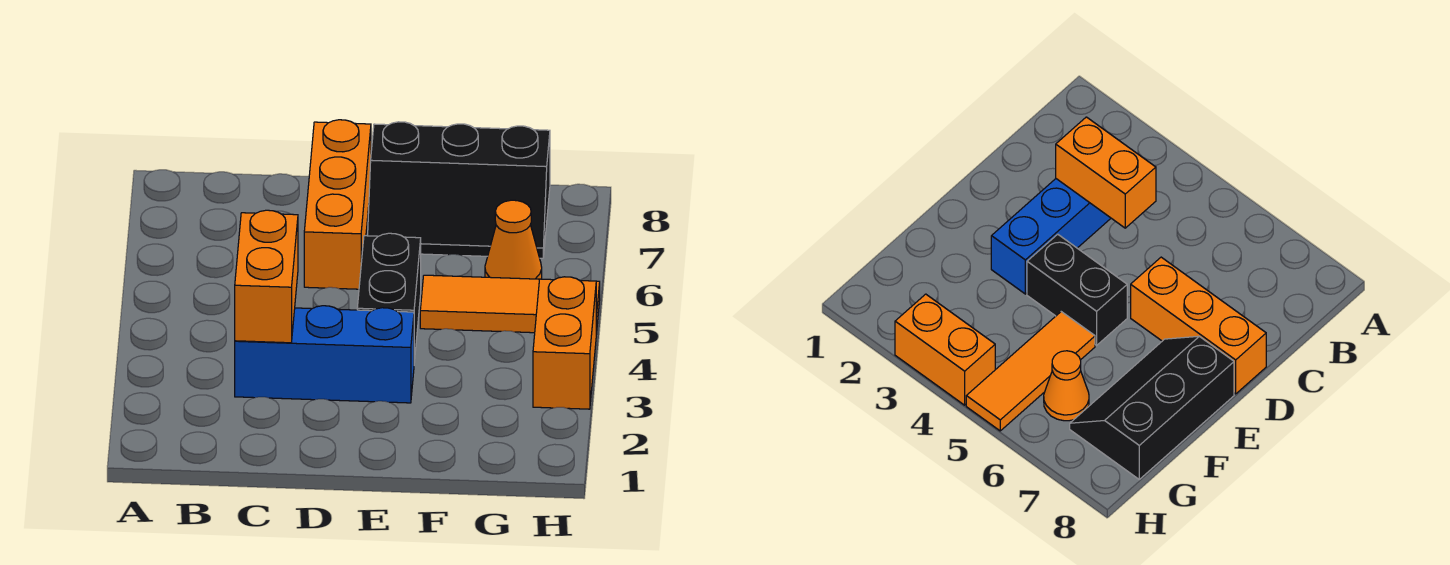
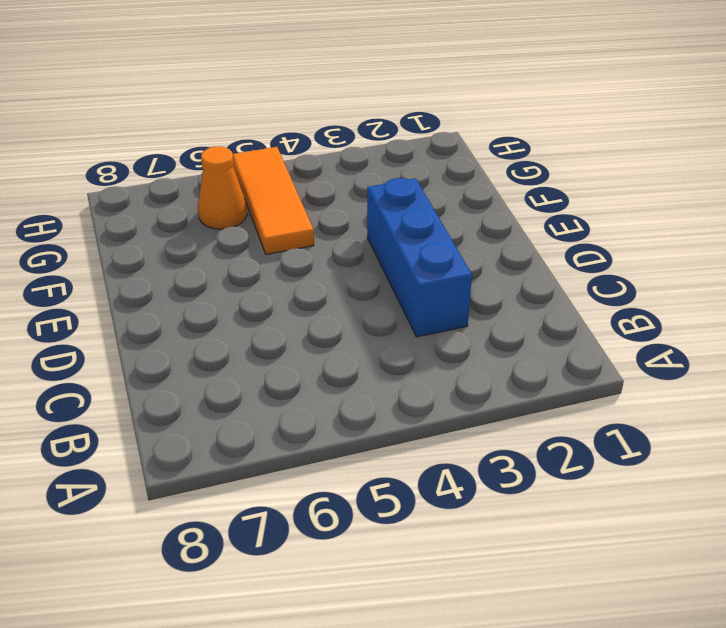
none -> orange 1x3 brick [304,120,371,289]
none -> black 1x2 brick [357,233,421,362]

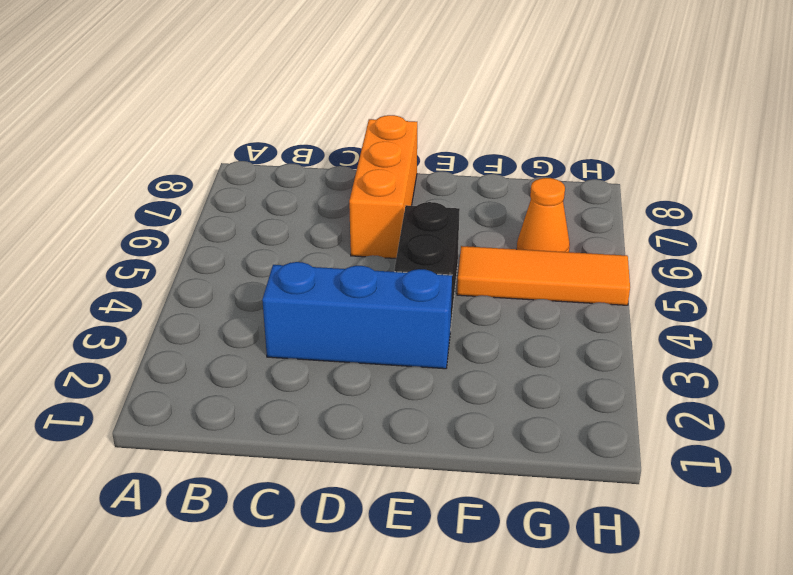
none -> black 2x3 slope [368,122,550,258]
none -> orange 1x2 brick [533,277,596,409]

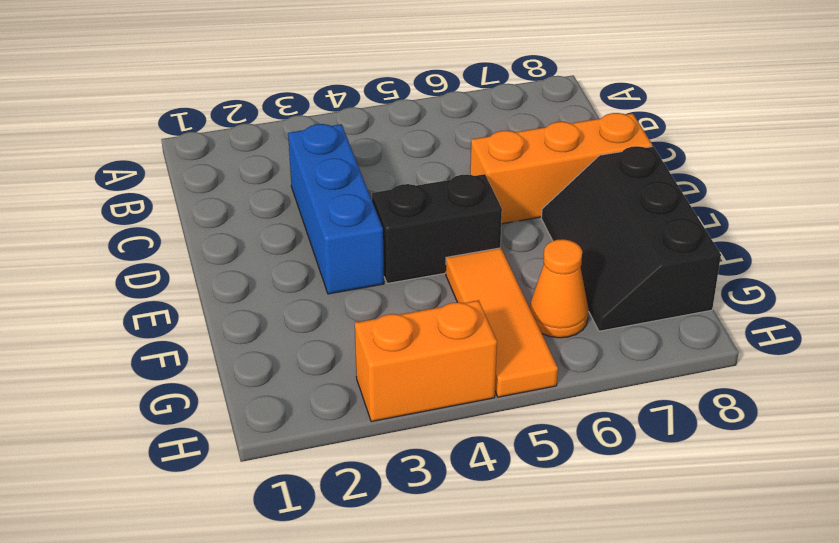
none -> orange 1x2 brick [235,210,298,343]

